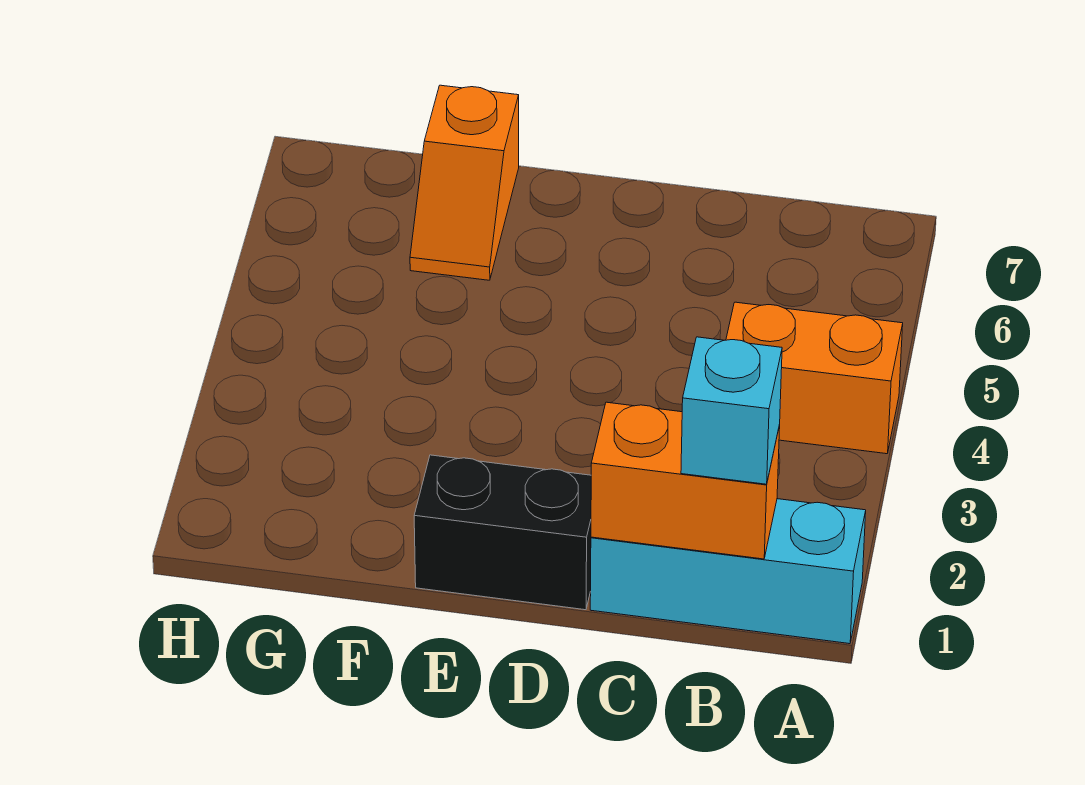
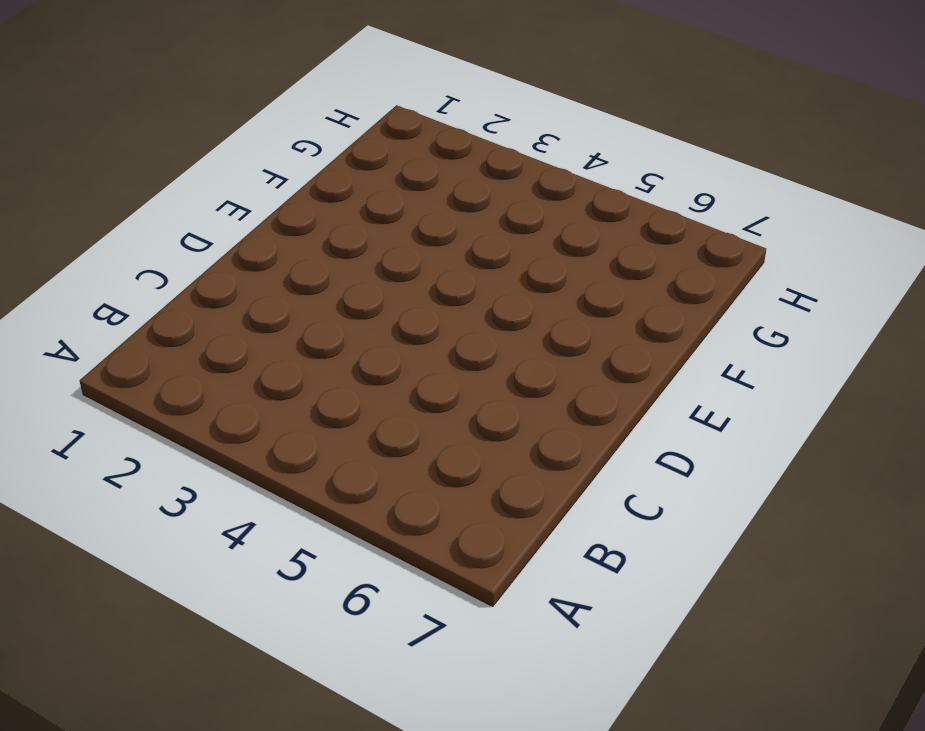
none -> cyan 1x3 brick [590,499,866,644]
none -> orange 1x2 brick [726,302,903,454]

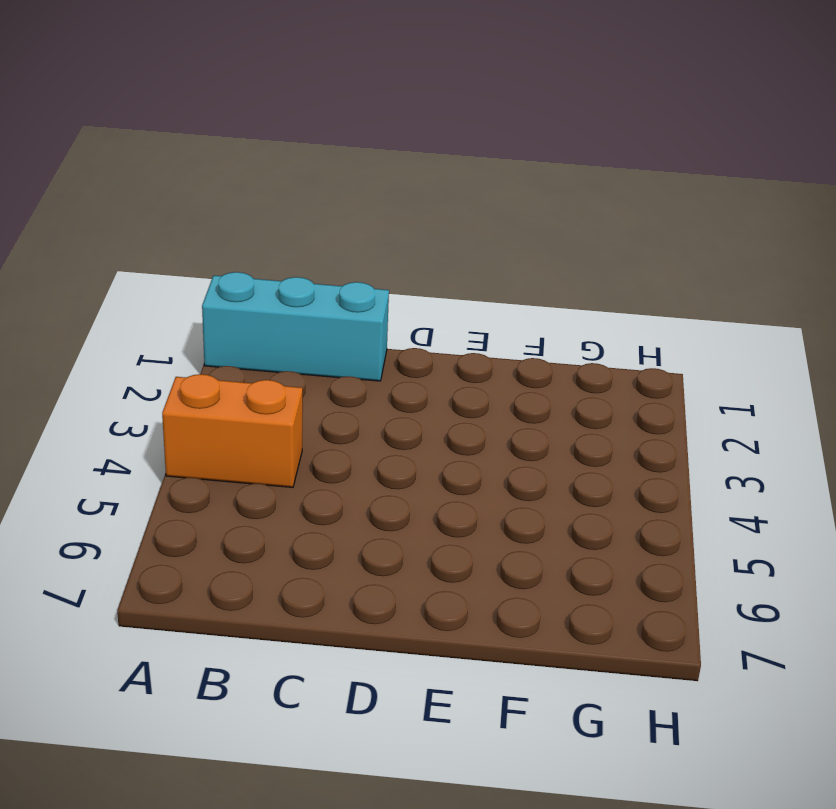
none -> black 1x2 brick [414,455,591,610]
none -> orange 1x2 slope [410,85,519,280]

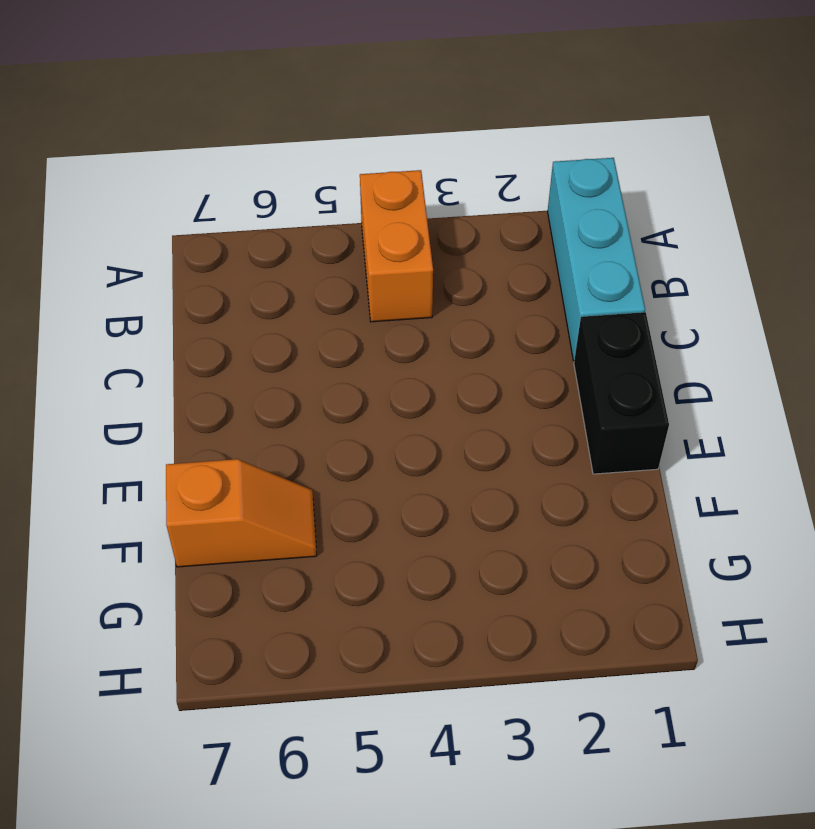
none -> orange 1x2 brick [591,402,780,559]
none -> cyan 1x1 brick [681,337,782,484]

